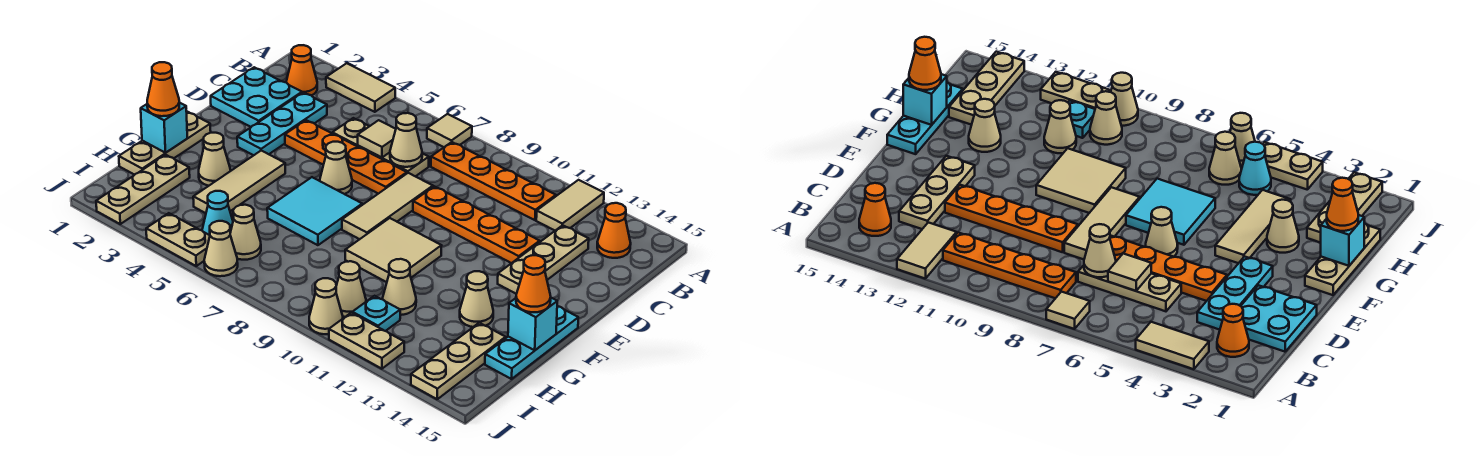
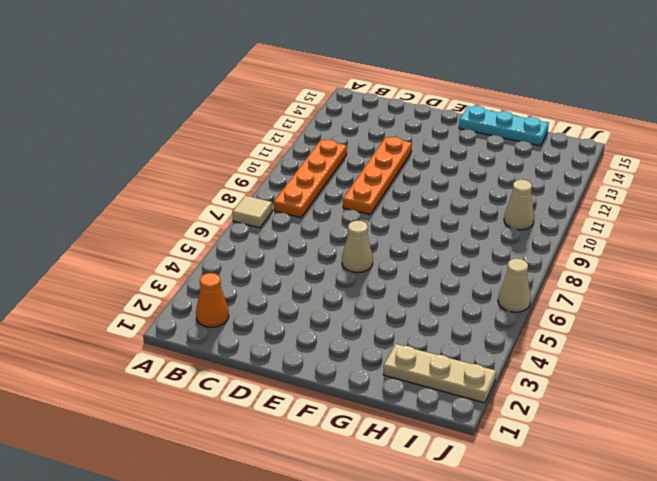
none -> tan 1x2 tile [326,63,395,112]
none -> tan 1x2 tile [536,180,604,230]
none -> orange 1x1 cone [597,203,631,258]
none -> cyan 2x2 plate [211,67,302,127]

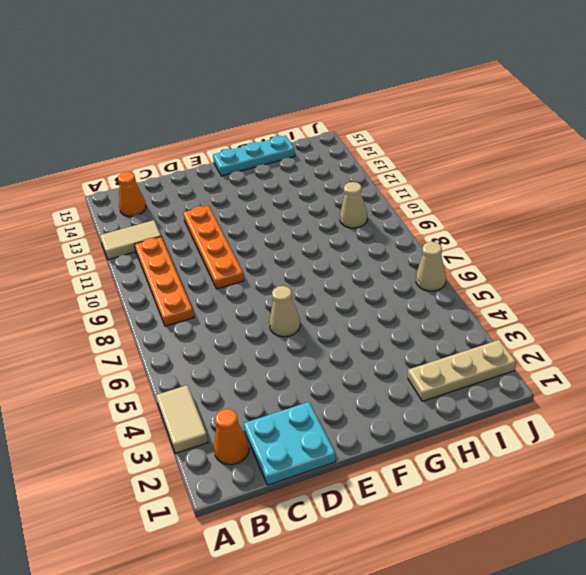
none -> tan 1x1 tile [427,114,472,147]
none -> cyan 1x3 plate [237,93,327,155]
none -> tan 1x3 plate [332,118,429,176]
none -> tan 1x3 plate [498,225,589,294]

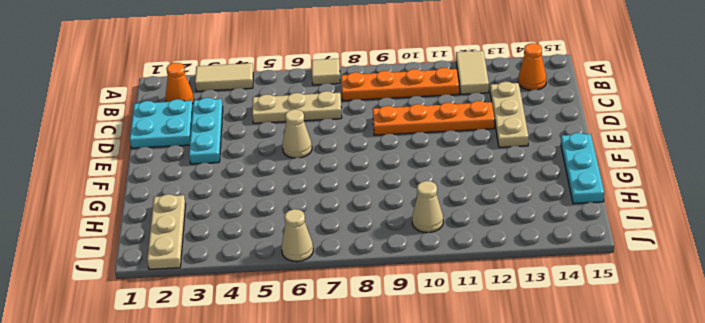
none -> orange 1x4 plate [285,120,407,194]
none -> tan 1x3 tile [342,173,433,239]
none -> tan 1x3 plate [119,112,211,175]
none -> tan 1x3 tile [193,151,285,213]

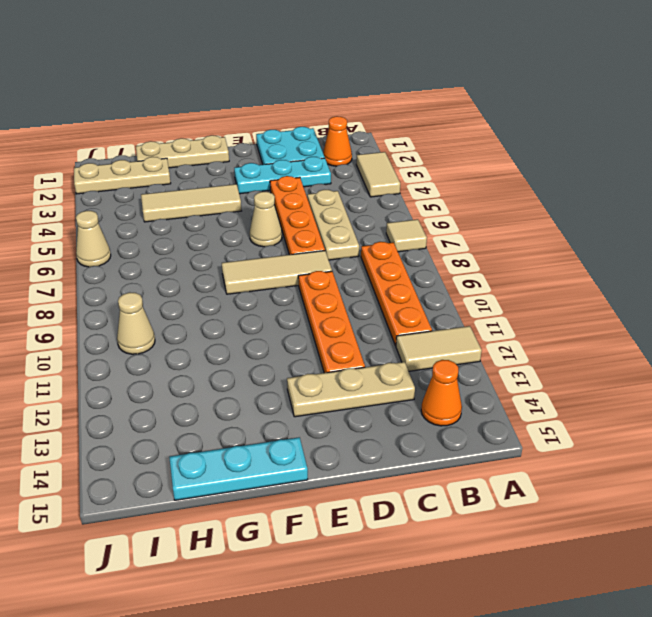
none -> cyan 2x2 tile [267,177,362,245]
none -> tan 2x2 tile [345,218,442,282]
none -> tan 1x1 cone [199,133,231,186]
none -> tan 1x1 cone [460,271,493,327]

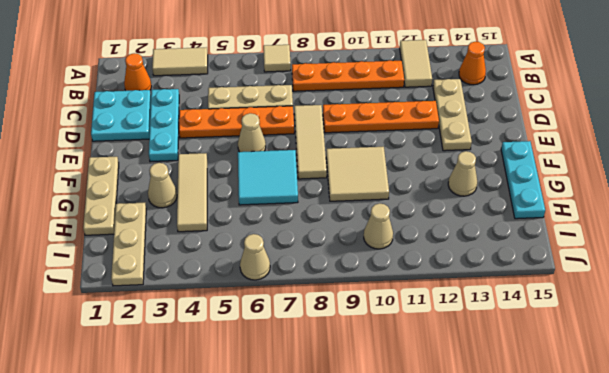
none -> tan 1x1 cone [383,259,416,315]
none -> tan 1x3 plate [411,323,506,399]
none -> cyan 1x1 cone [202,191,233,235]
none -> tan 1x1 cone [230,205,261,260]

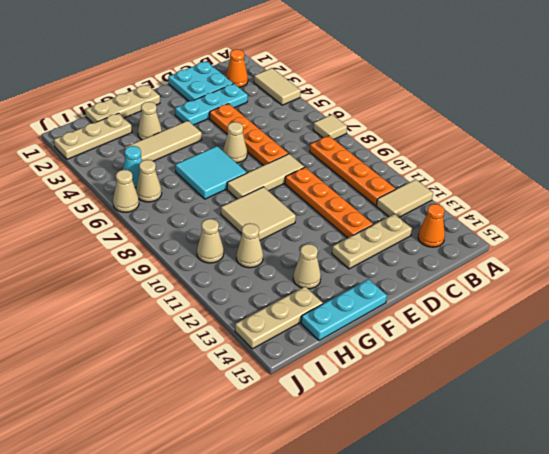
none -> tan 1x3 plate [332,118,429,176]
none -> cyan 1x1 plate [352,296,400,331]
none -> tan 1x2 plate [146,213,210,266]
none -> tan 1x1 cone [309,278,343,334]

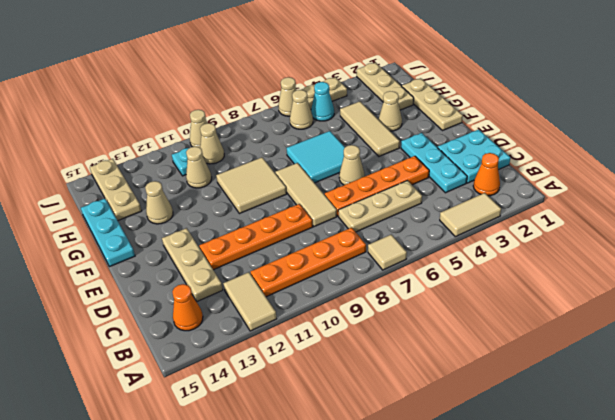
none -> tan 1x2 plate [329,313,404,369]
none -> tan 1x1 tile [358,120,396,158]
none -> tan 1x1 cone [390,113,422,167]
none -> cyan 1x1 brick [141,102,187,153]

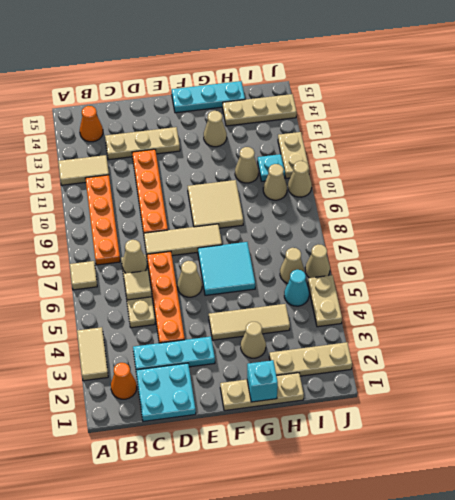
none -> cyan 1x1 brick [508,298,557,350]
none -> orange 1x1 cone [147,62,179,116]
none -> orange 1x1 cone [516,255,551,312]

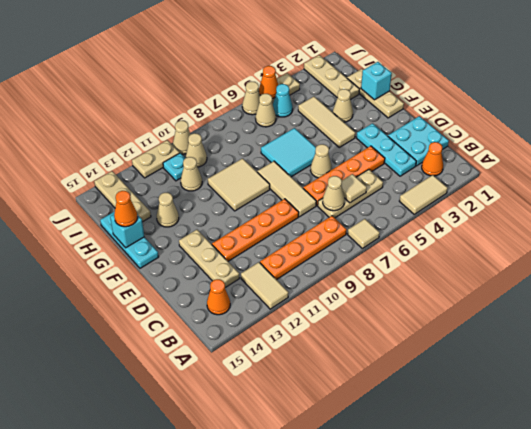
orange 1x1 cone [259,66,278,99] -> orange 1x1 cone moved to [147,62,179,116]

